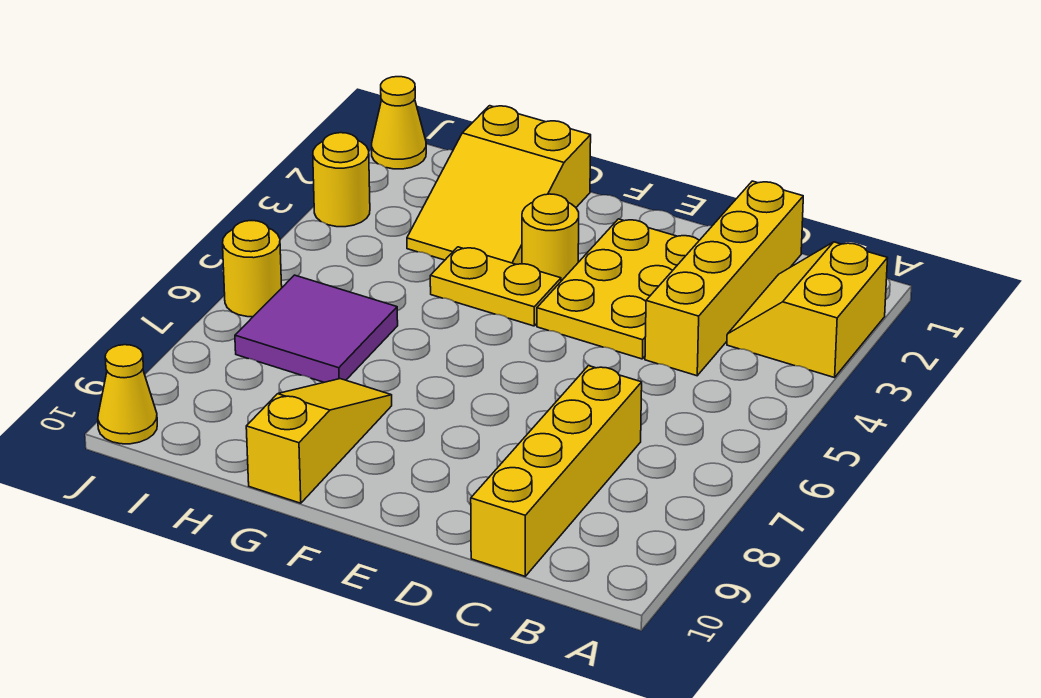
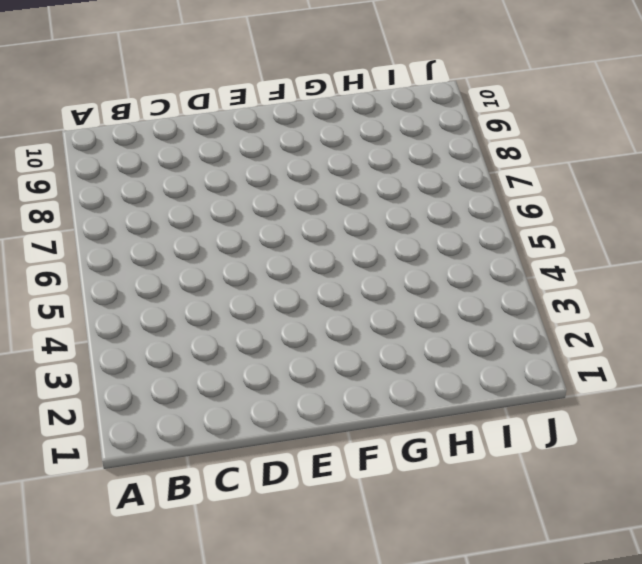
none -> yellow 2x2 slope [727,242,888,378]
none -> yellow 1x4 brick [645,181,803,376]
none -> yellow 1x4 brick [471,366,642,576]

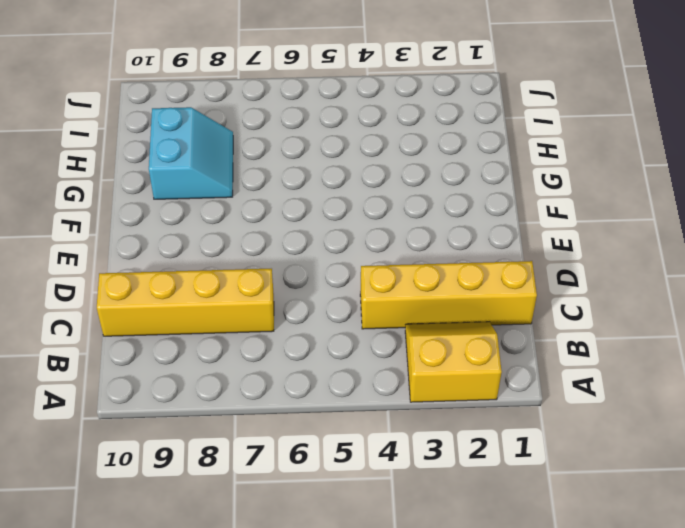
cyan 2x2 slope [149,107,233,199] -> yellow 1x3 slope [246,379,392,503]
none -> yellow 2x3 plate [537,219,699,359]
none -> yellow 1x1 round brick [522,194,579,281]
none -> yellow 1x2 plate [430,247,561,326]

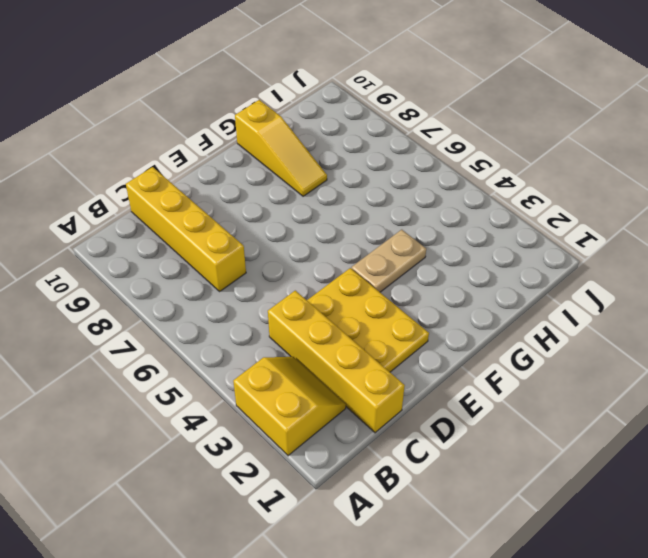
tan 1x2 plate [351,230,426,292] -> yellow 1x2 plate [430,247,561,326]
none -> yellow 1x1 round brick [522,194,579,281]
none -> yellow 2x3 slope [407,106,591,264]
none -> purple 2x2 tile [235,275,398,382]

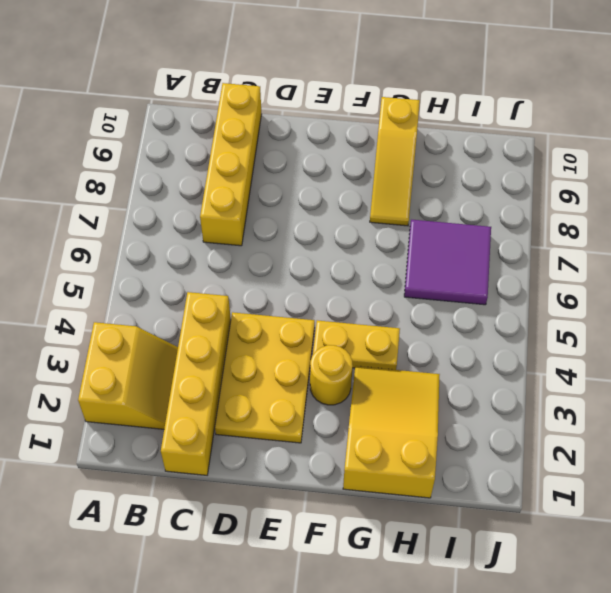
none -> yellow 1x1 cone [372,77,426,169]
none -> yellow 1x1 round brick [313,133,370,227]
none -> yellow 1x1 round brick [223,221,282,317]

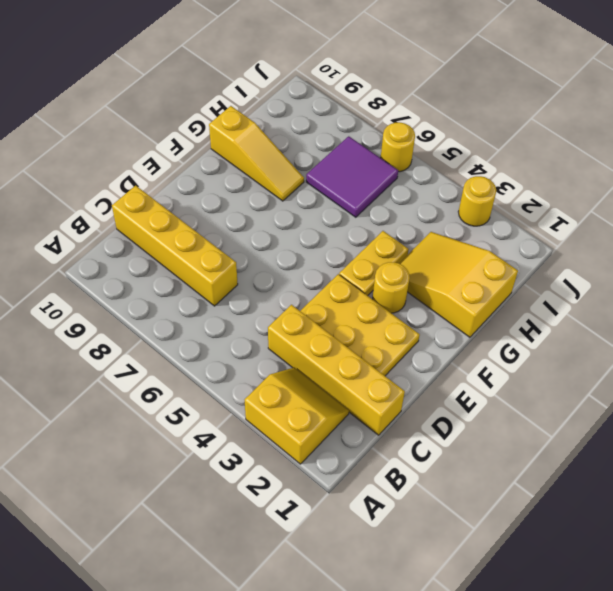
none -> yellow 1x1 cone [372,77,426,169]
none -> yellow 1x1 cone [98,345,157,444]

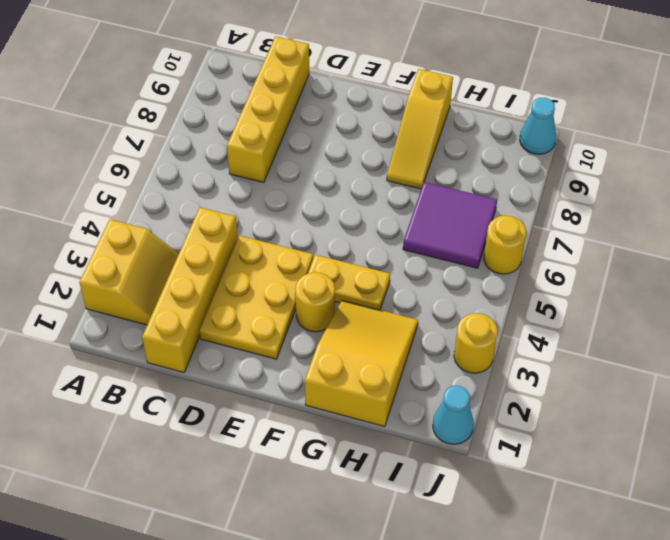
cyan 1x1 cone [433,386,474,444] -> yellow 1x1 cone [372,77,426,169]
cyan 1x1 cone [520,98,556,154] -> yellow 1x1 cone [98,345,157,444]

